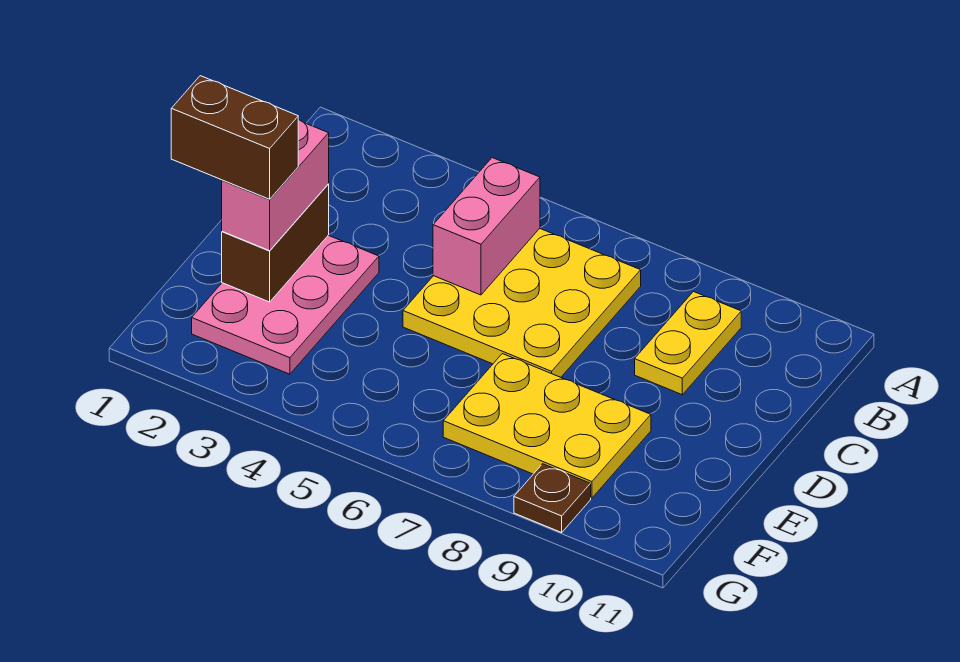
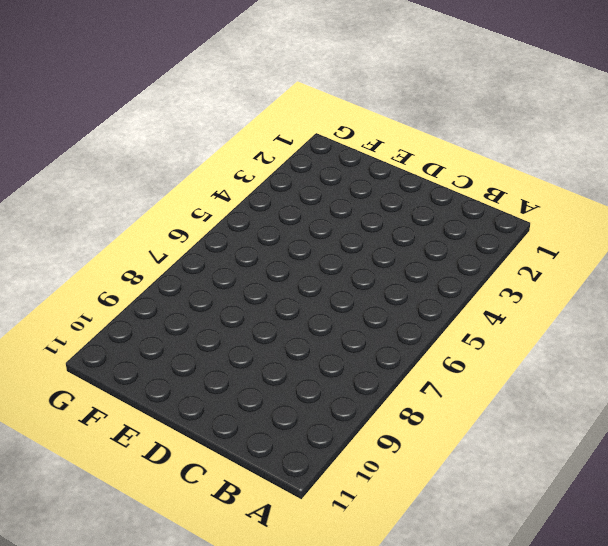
none -> yellow 3x3 plate [403,228,641,377]
none -> yellow 1x2 plate [635,292,741,395]

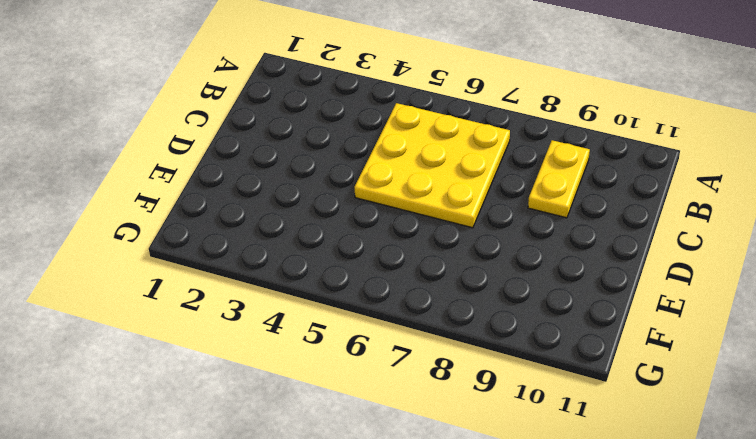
none -> pink 2x3 plate [192,235,379,374]
none -> yellow 2x3 plate [443,354,651,498]

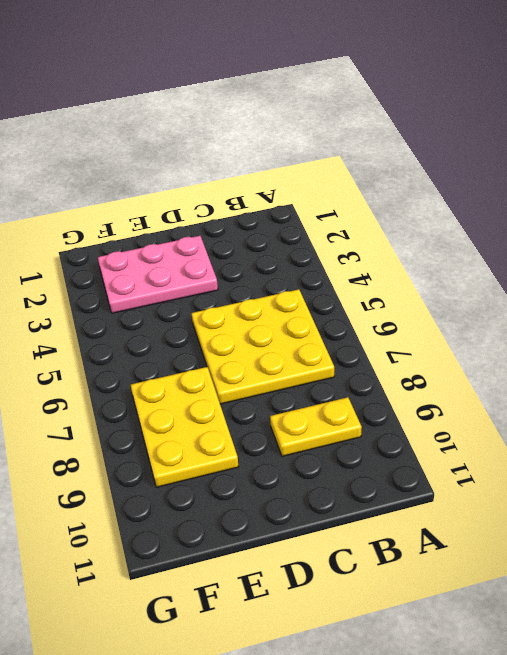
none -> brown 1x1 plate [514,464,591,532]
none -> pink 1x2 brick [433,158,540,295]

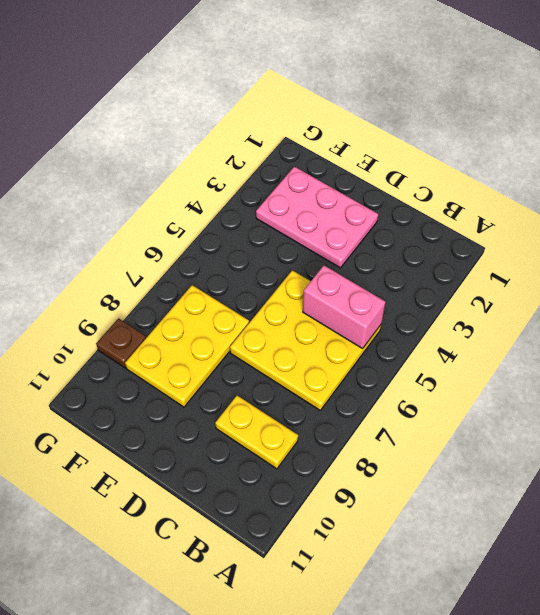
none -> brown 1x2 brick [222,184,329,302]
none -> pink 1x2 brick [222,120,329,251]

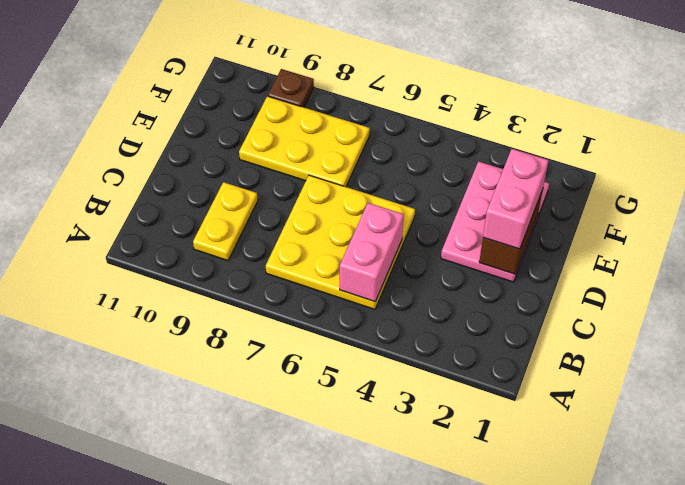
none -> brown 1x2 brick [171,76,298,199]

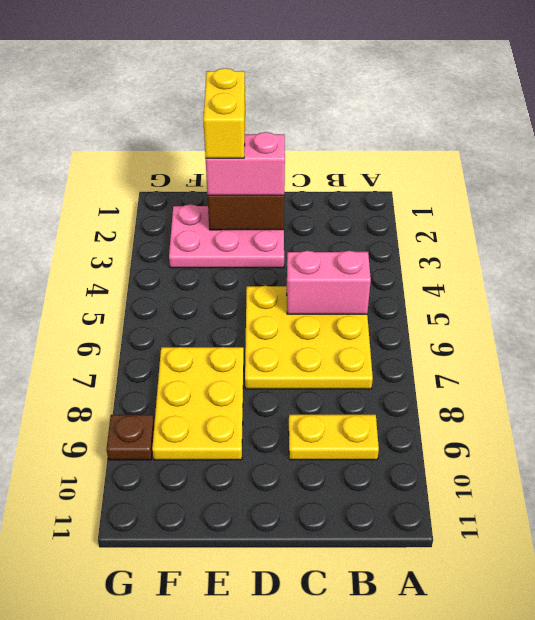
yellow 1x2 brick [203,68,245,158] -> brown 1x2 brick [171,76,298,199]

